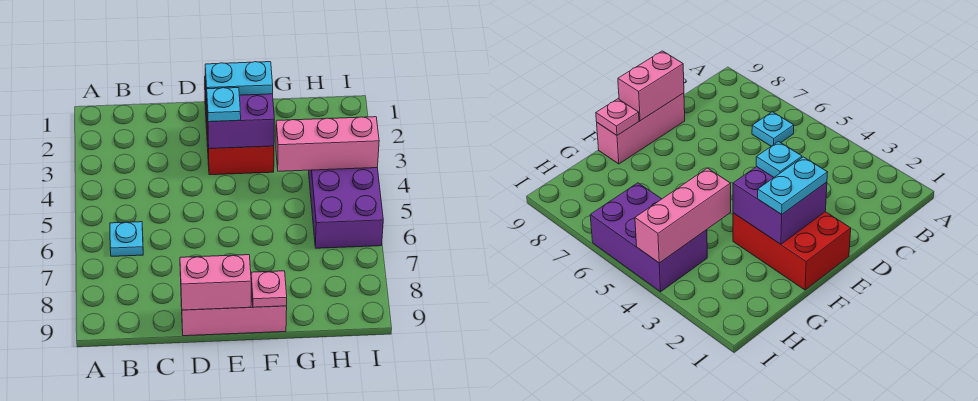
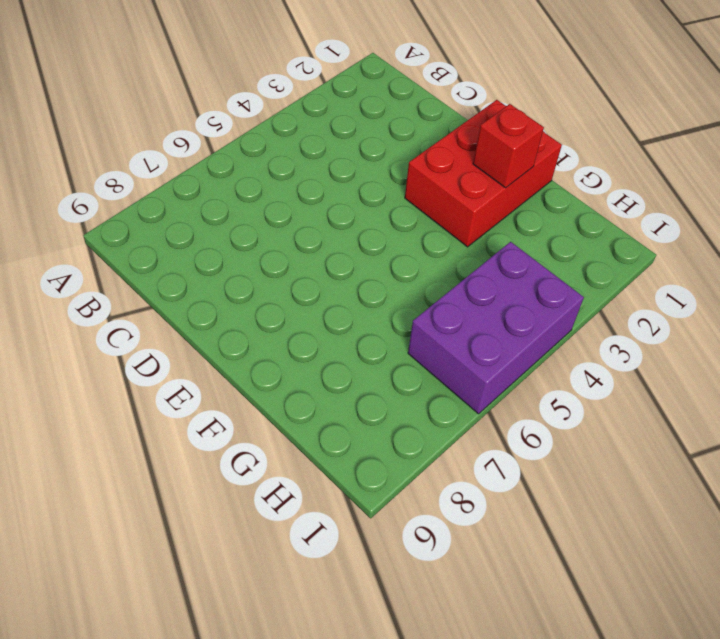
red 1x1 brick [473,104,544,188] -> purple 2x2 brick [205,75,274,149]
none -> cyan 1x1 plate [110,222,143,256]
none -> pink 1x3 brick [181,287,287,336]

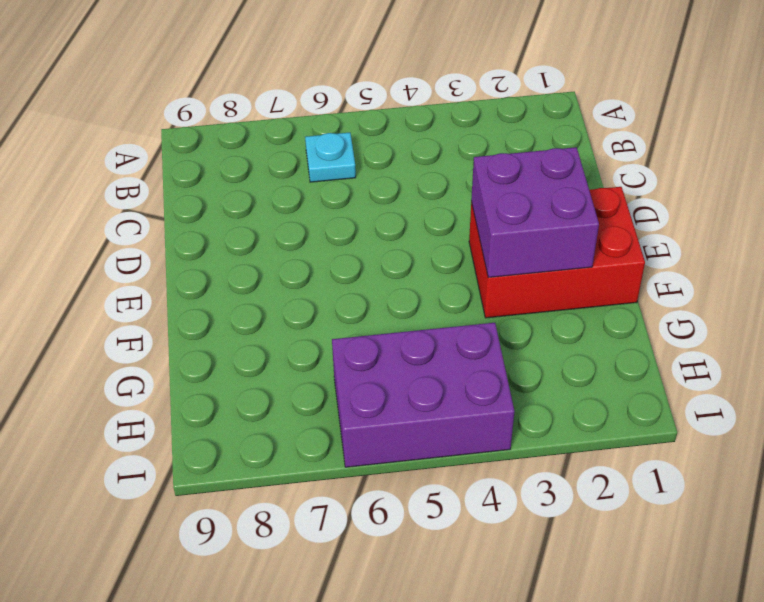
none -> pink 1x3 brick [181,287,287,336]
none -> pink 1x2 brick [180,255,251,310]

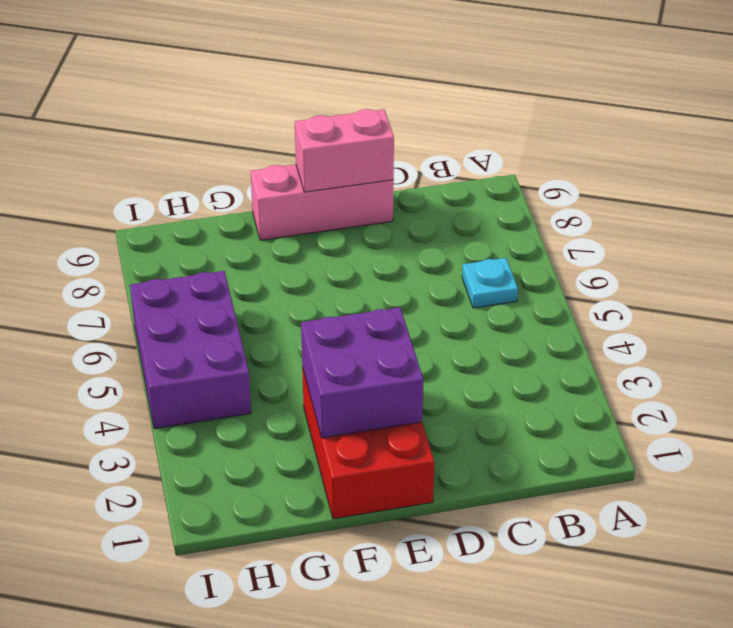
none -> pink 1x1 plate [251,271,287,307]
none -> pink 1x3 brick [276,117,379,171]

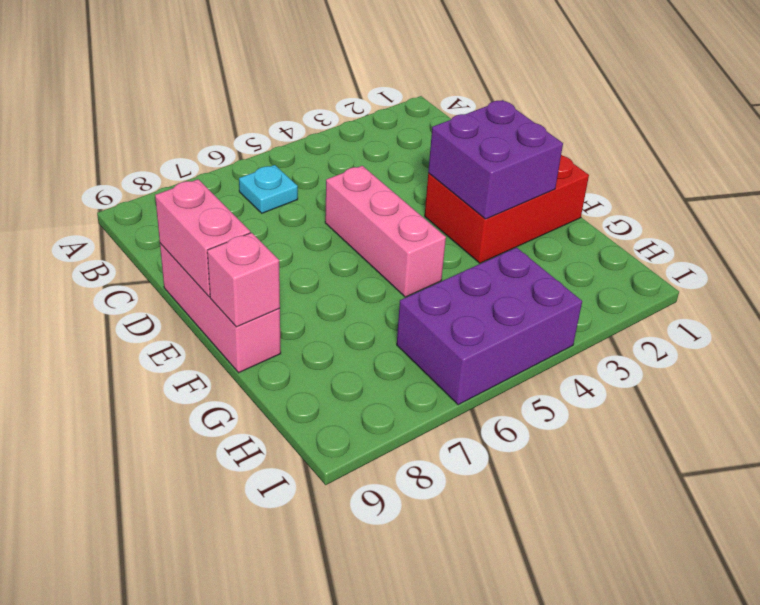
pink 1x3 brick [325,166,446,297] -> pink 1x3 brick moved to [276,117,379,171]
pink 1x1 brick [207,233,280,327] -> pink 1x1 plate [251,271,287,307]
none -> cyan 1x2 plate [205,62,273,95]
none -> cyan 1x1 plate [207,88,241,122]

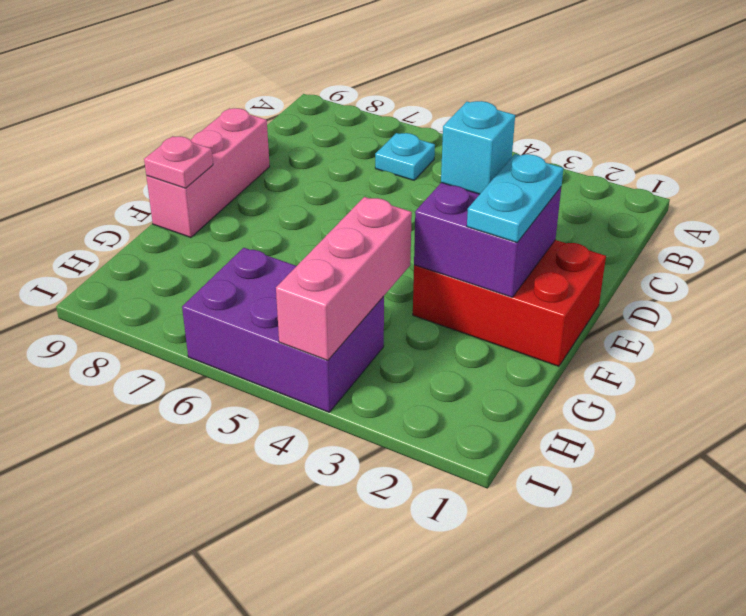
cyan 1x1 brick [441,101,515,194] -> cyan 1x1 plate [207,88,241,122]
none -> pink 1x2 brick [180,255,251,310]

